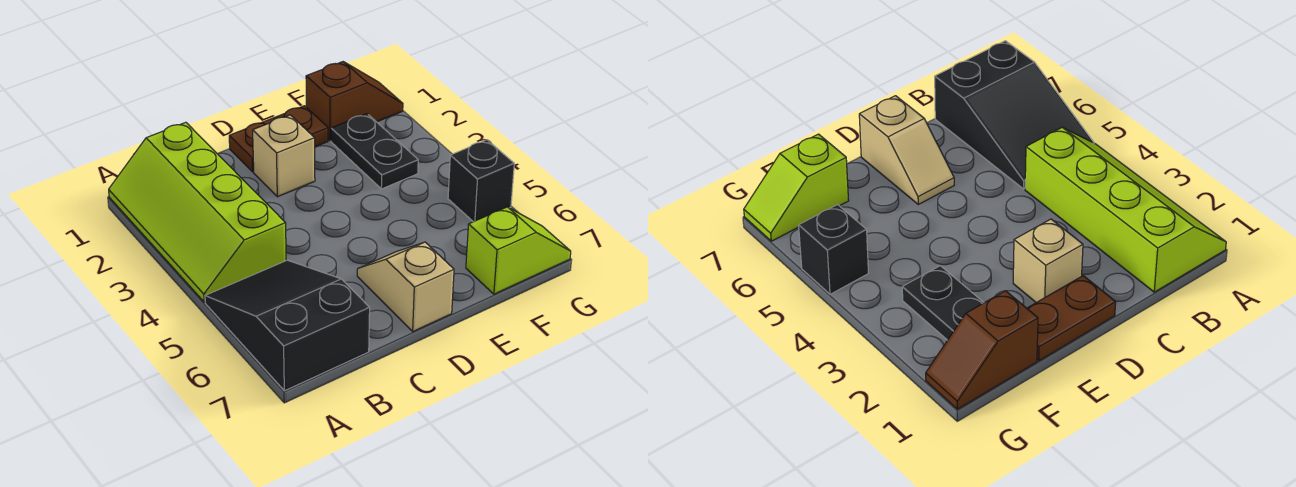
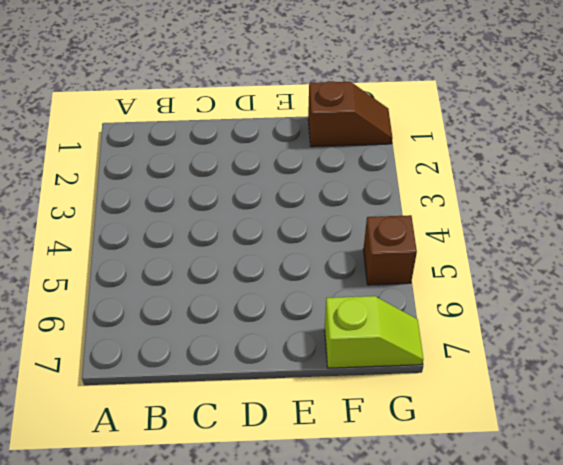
brown 1x1 brick [363,215,417,285] -> black 1x1 brick [448,140,514,222]
none -> lime 2x4 slope [109,122,286,302]
none -> black 2x3 slope [205,260,370,391]

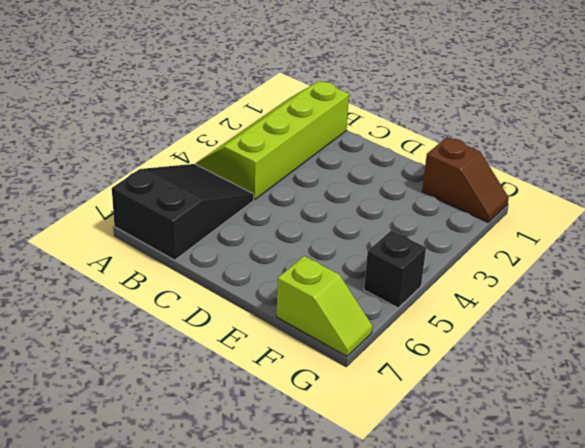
none -> brown 1x2 plate [229,106,328,172]
none -> tan 1x1 brick [253,115,315,197]

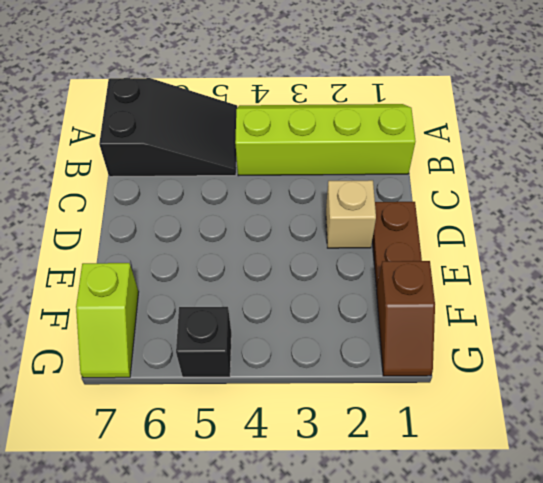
none -> tan 1x2 slope [357,242,454,331]
none -> black 1x2 plate [331,114,418,189]

